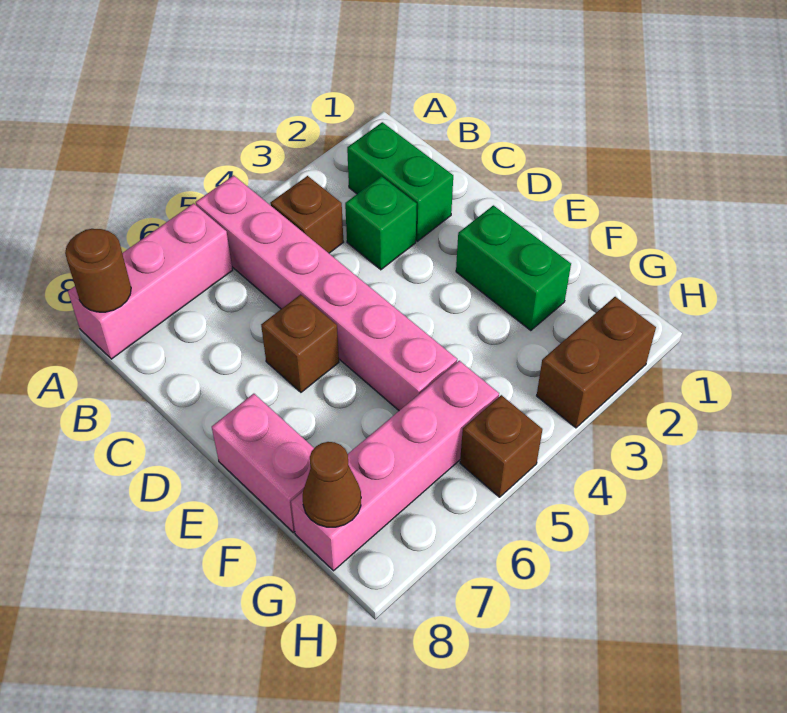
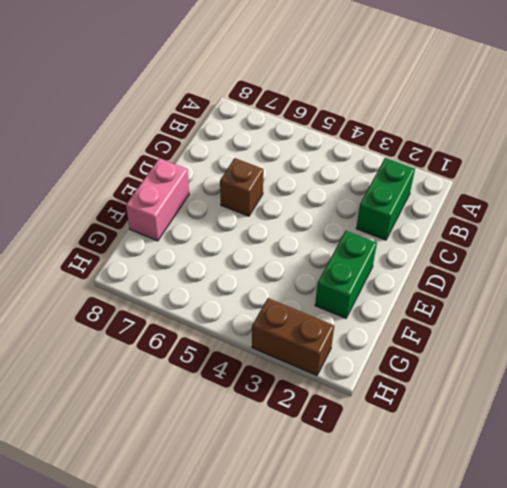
none -> pink 1x6 brick [196,175,457,411]
none -> pink 1x3 brick [68,204,233,359]
none -> brown 1x1 brick [270,176,343,253]

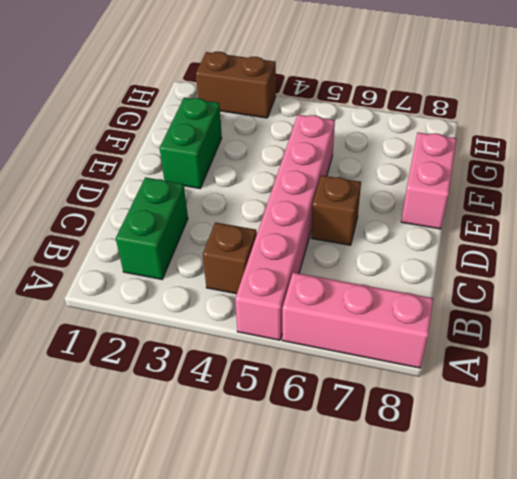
none -> green 1x1 brick [345,176,417,270]
none -> pink 1x4 brick [291,361,499,571]
none -> brown 1x1 brick [460,395,542,497]

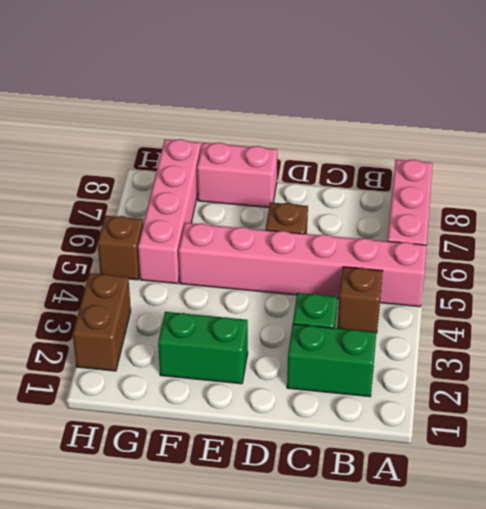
none -> brown 1x1 round brick [65,229,131,312]
none -> brown 1x1 cone [303,442,361,527]

